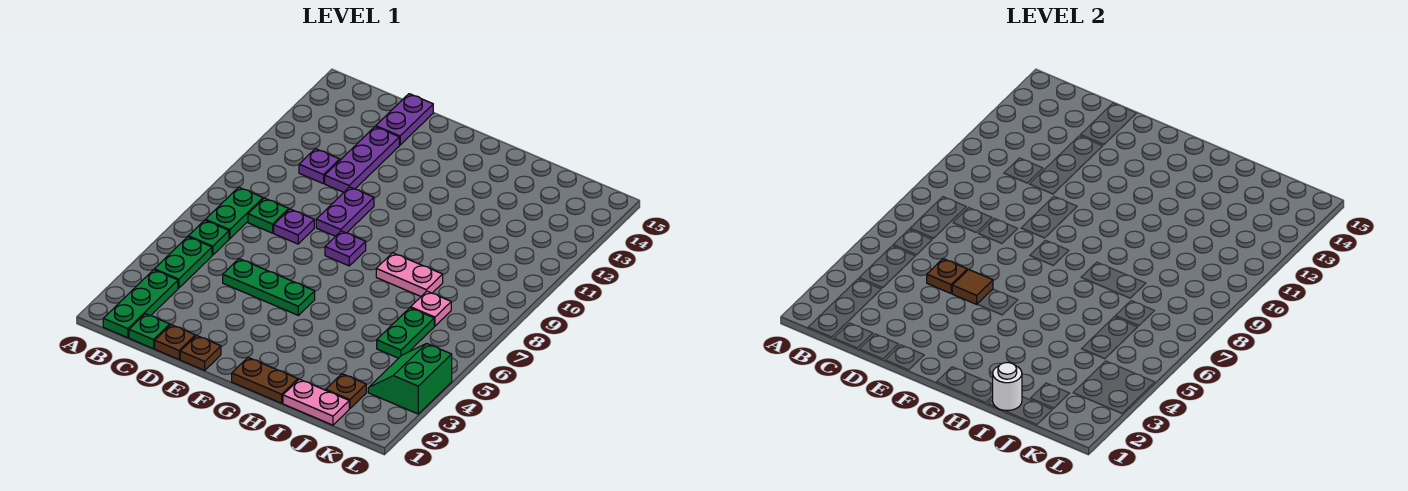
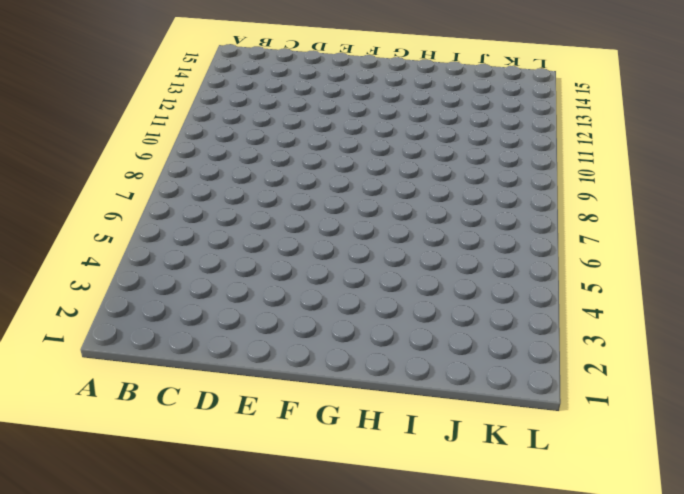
none -> green 1x3 plate [103,270,178,338]
none -> green 1x2 plate [154,237,212,288]
none -> green 1x1 plate [188,220,229,255]

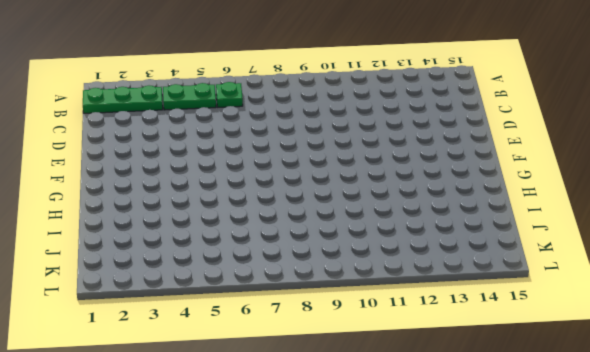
none -> green 1x2 plate [205,187,263,239]
none -> green 1x1 plate [129,314,170,349]
none -> green 1x1 plate [248,198,289,233]

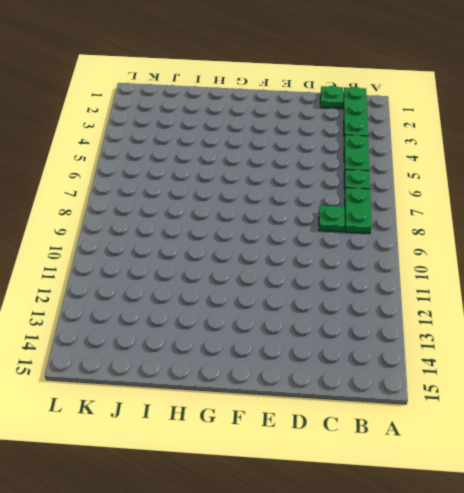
none -> purple 1x1 plate [299,149,340,184]
none -> brown 1x1 plate [155,325,195,359]
none -> green 1x3 plate [223,259,315,315]

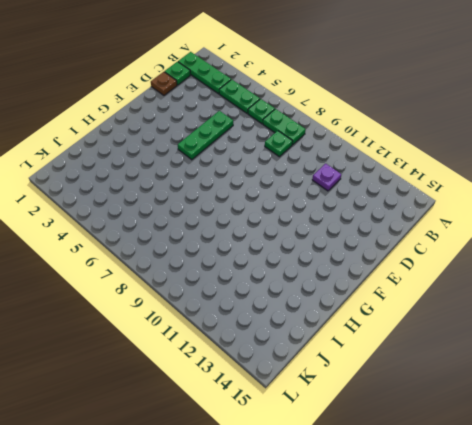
none -> purple 1x1 plate [274,209,314,244]
none -> purple 1x3 plate [325,127,399,192]
none -> purple 1x2 plate [376,94,433,145]

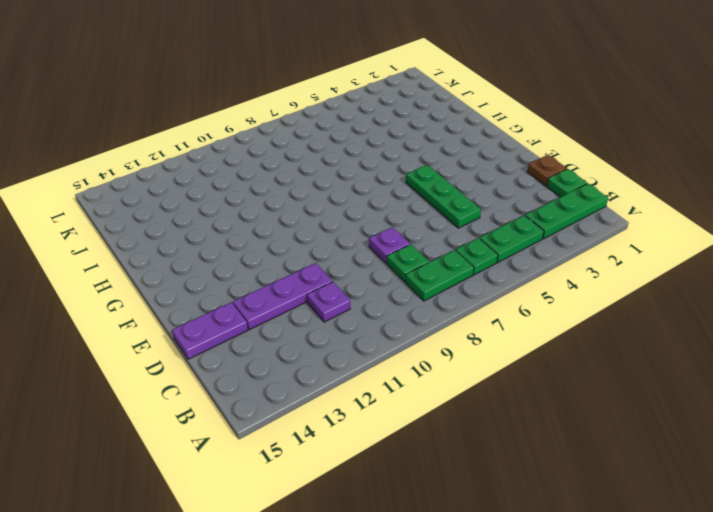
none -> brown 1x1 plate [180,336,221,370]
none -> purple 1x2 plate [316,187,374,236]
none -> purple 1x1 plate [325,231,366,266]

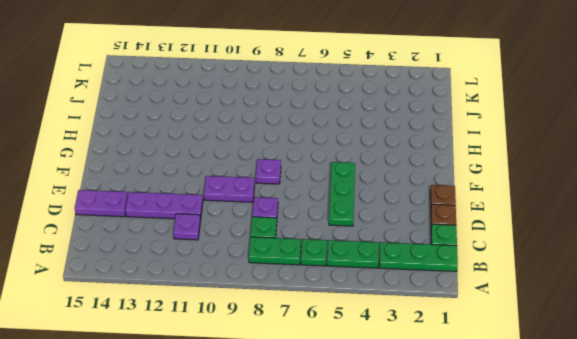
none -> brown 1x2 plate [232,358,298,403]
none -> pink 1x2 plate [376,253,443,296]
none -> pink 1x2 plate [283,379,349,425]

